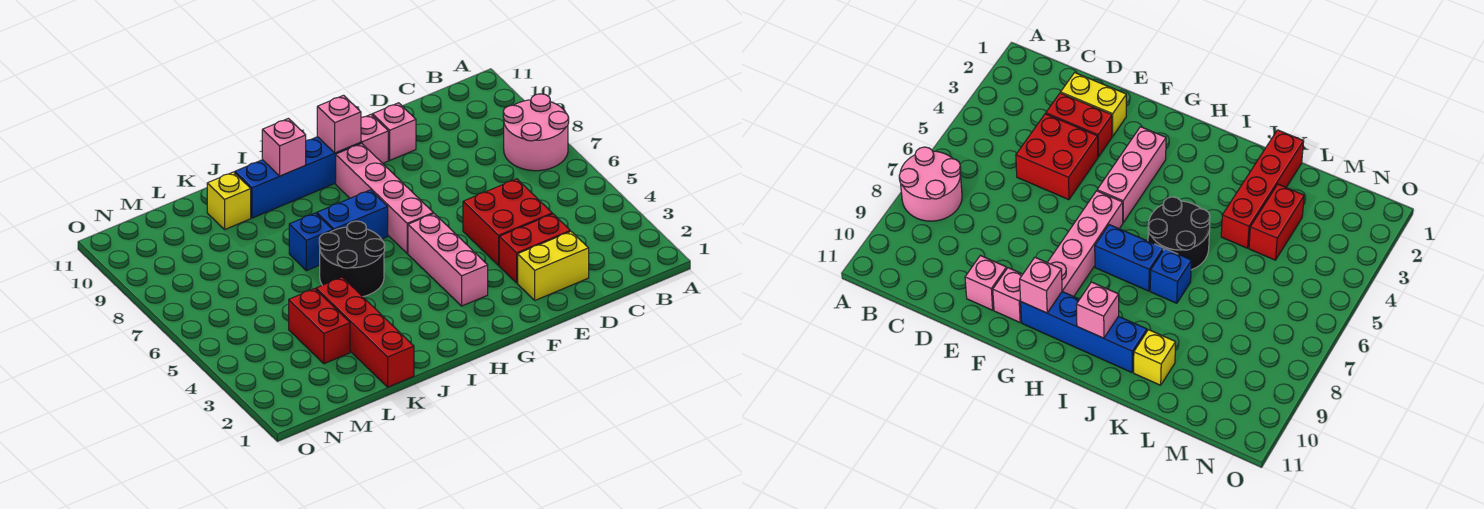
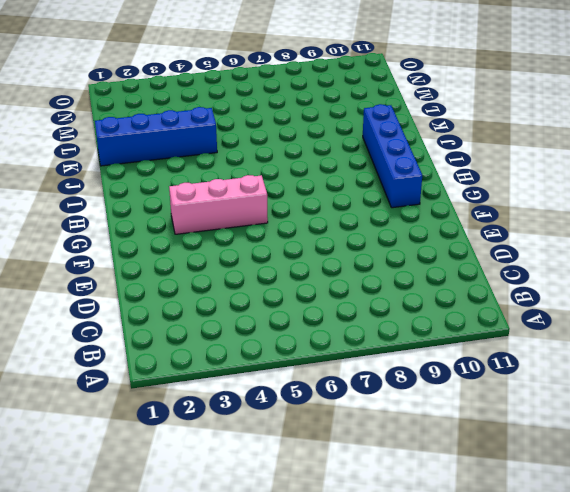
blue 1x4 brick [95,107,217,166] -> red 1x4 brick [316,277,414,387]
none -> pink 2x2 round brick [503,94,569,171]
none -> yellow 1x2 brick [518,231,589,300]
none -> red 1x2 brick [499,214,570,283]

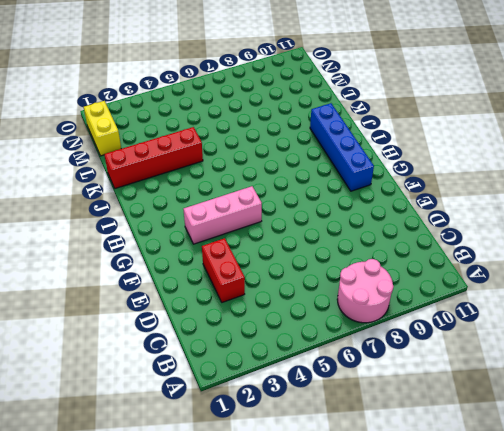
yellow 1x2 brick [84,101,121,156] -> yellow 1x2 brick moved to [518,231,589,300]
none -> red 2x2 brick [463,179,552,265]
none -> pink 1x1 brick [372,103,416,160]
none -> pink 1x1 brick [361,115,388,163]

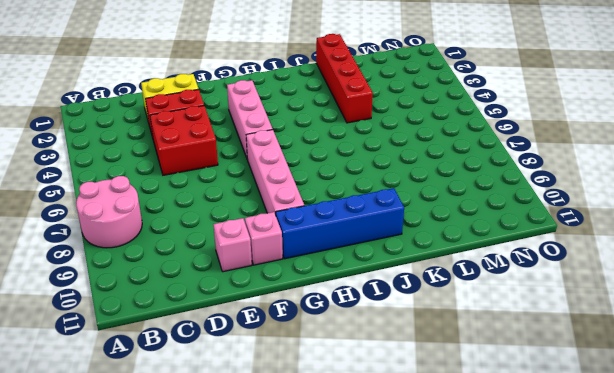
none -> blue 1x2 brick [317,190,388,239]
none -> black 2x2 round brick [319,221,385,297]
none -> blue 1x1 brick [289,213,333,271]

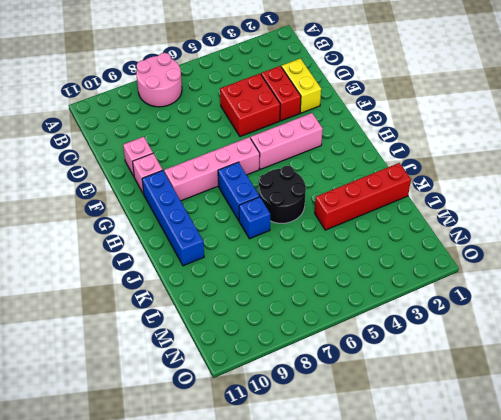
none -> yellow 1x1 brick [207,172,251,229]
none -> red 1x2 brick [289,289,350,364]
none -> pink 1x1 brick [317,95,361,153]

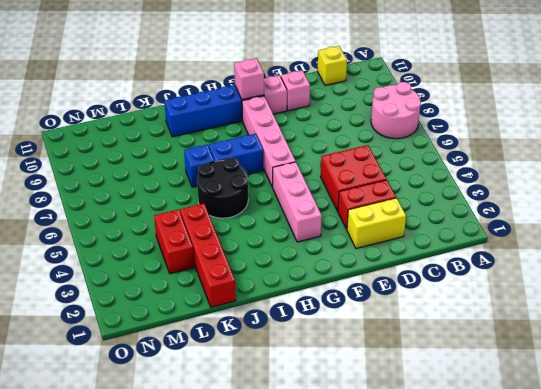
yellow 1x1 brick [317,46,347,85] -> yellow 1x1 brick moved to [207,172,251,229]
none -> pink 1x1 brick [262,118,306,176]

